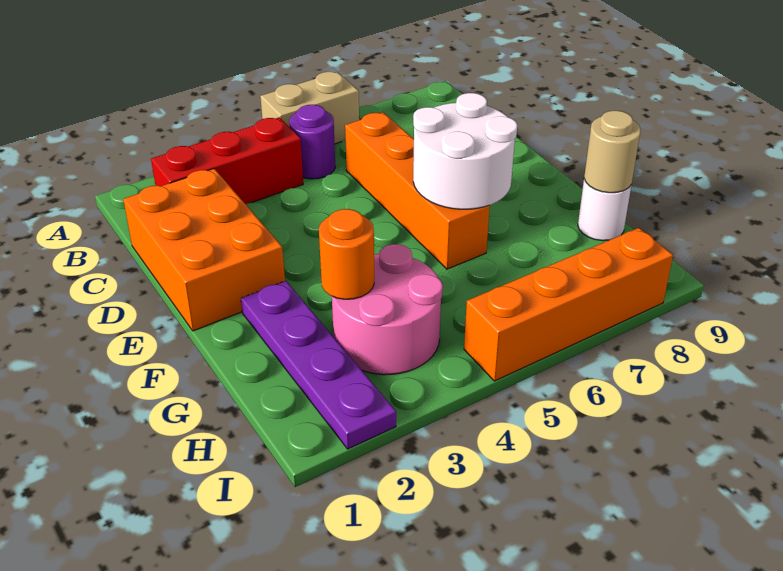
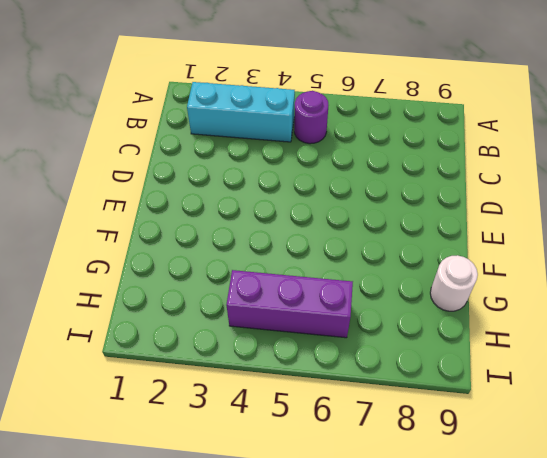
cyan 1x3 brick [187,82,295,142] -> red 1x3 brick [151,117,303,204]
purple 1x3 brick [226,270,353,338] -> pink 2x2 round brick [332,244,443,375]
none -> tan 1x2 brick [260,72,359,144]
none -> orange 2x3 brick [123,169,285,331]
none -> orange 1x4 brick [345,112,490,269]

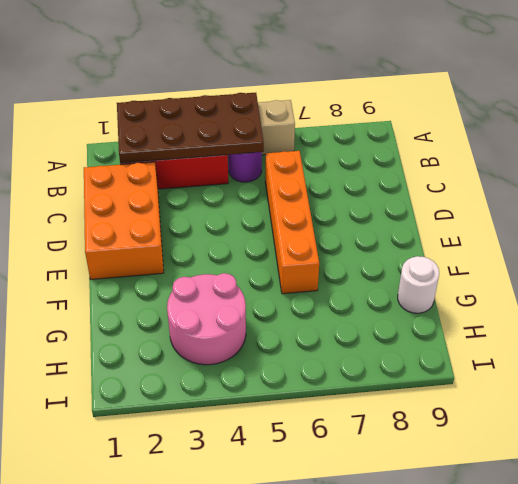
brown 2x4 plate [117,93,264,163] -> none
none -> purple 1x4 plate [241,281,396,449]
none -> orange 1x4 brick [464,228,673,381]
none -> white 2x2 round brick [413,93,517,209]

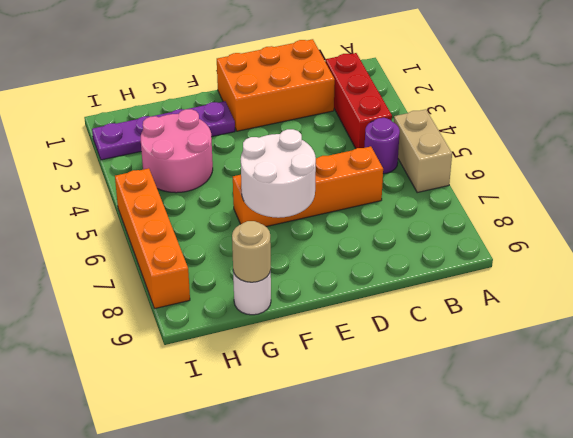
none -> orange 1x1 round brick [319,209,374,299]

